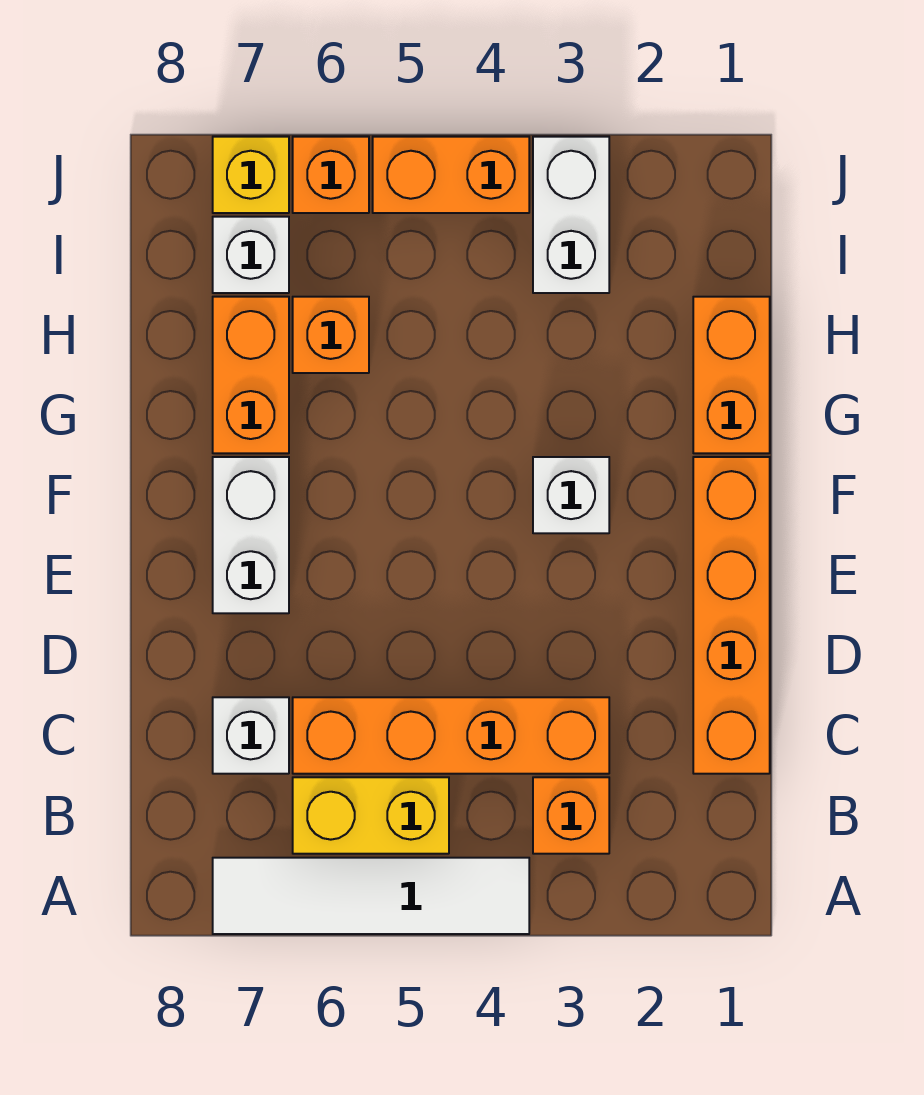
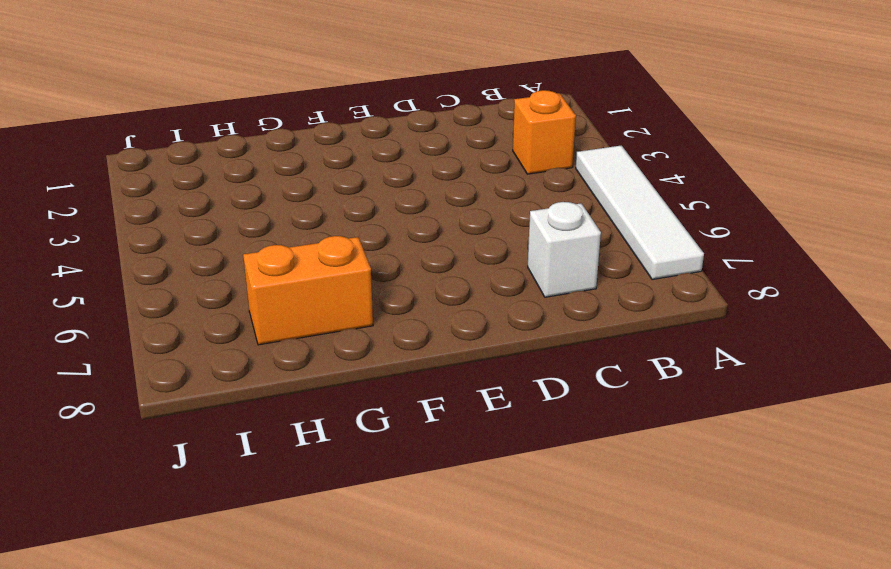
none -> yellow 1x2 brick [293,777,449,854]
none -> orange 1x4 brick [693,457,770,774]
none -> orange 1x4 brick [293,697,609,774]

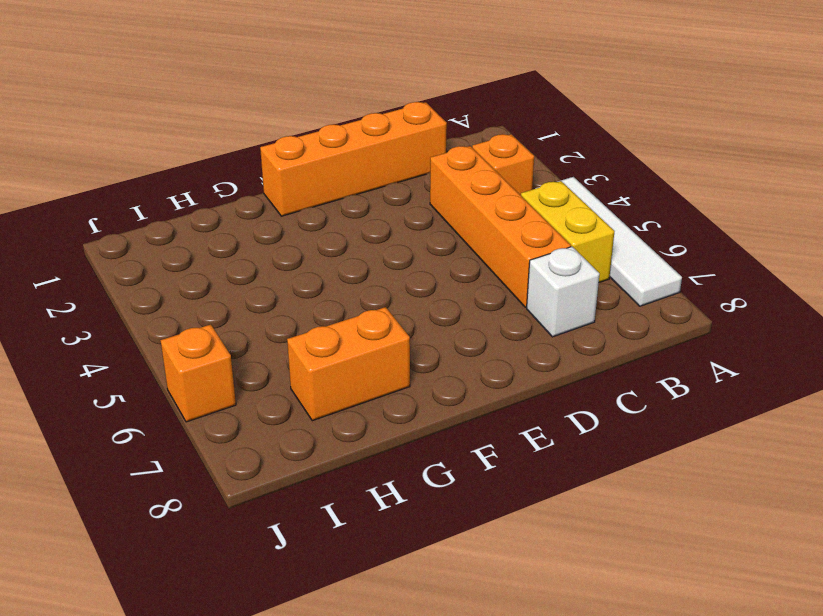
none -> white 1x2 brick [213,457,289,613]
none -> white 1x1 brick [533,457,609,533]
none -> orange 1x2 brick [693,297,770,453]

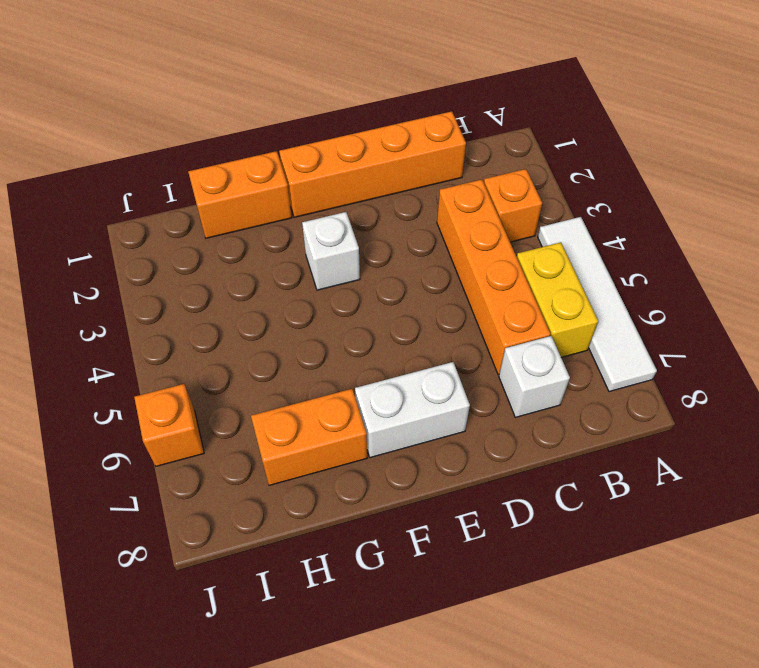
none -> orange 1x1 brick [293,297,369,373]
none -> white 1x2 brick [533,137,609,293]
none -> white 1x1 brick [213,217,289,293]

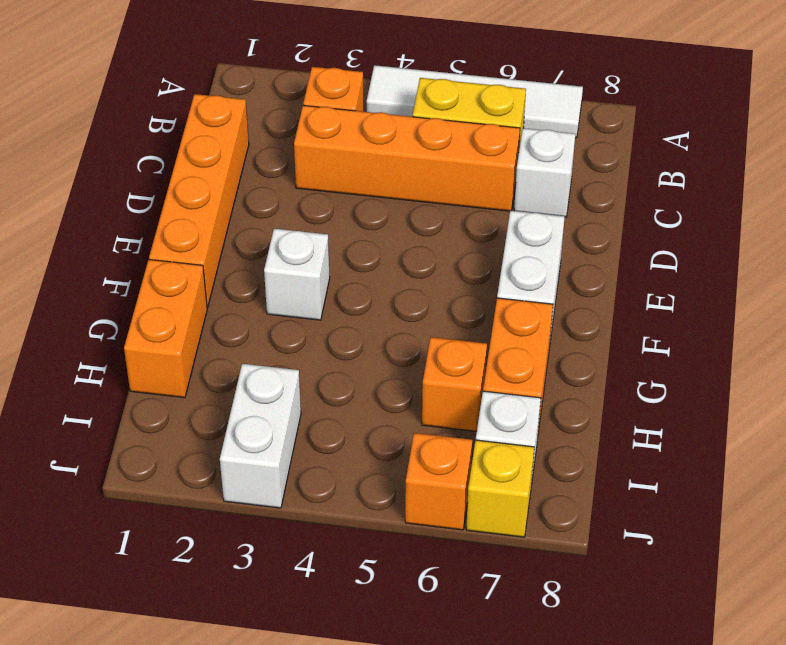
none -> orange 1x2 brick [373,137,529,213]

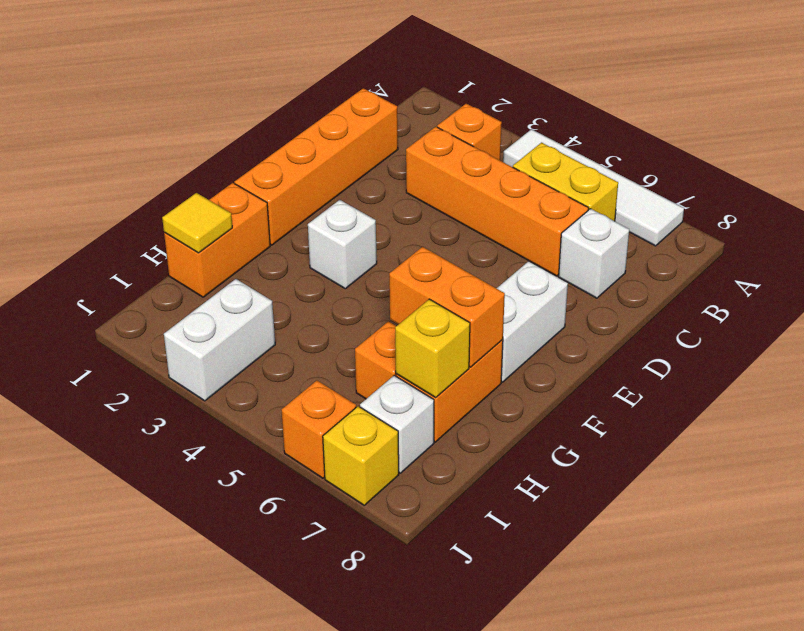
orange 1x2 brick [389,247,505,367] -> orange 1x2 brick moved to [373,137,529,213]
yellow 1x1 tile [162,193,232,253] -> none
yellow 1x1 brick [395,299,470,397] -> none

